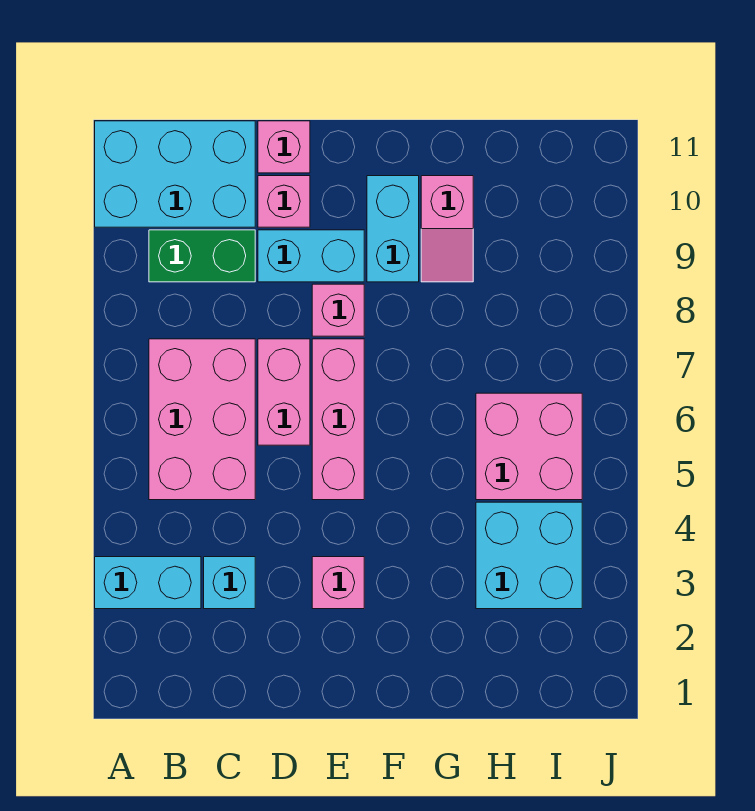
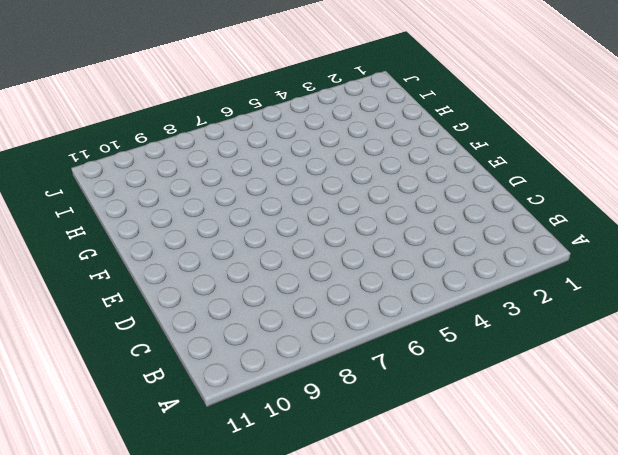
none -> cyan 1x2 brick [95,557,201,609]
none -> cyan 2x3 brick [95,121,255,227]
none -> pink 2x3 brick [149,339,255,500]

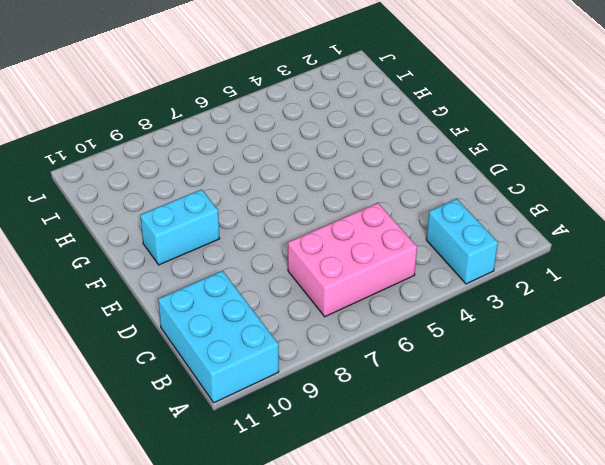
none -> green 1x2 brick [149,230,255,282]
none -> cyan 1x1 brick [204,557,255,609]
none -> pink 1x2 brick [258,339,310,445]

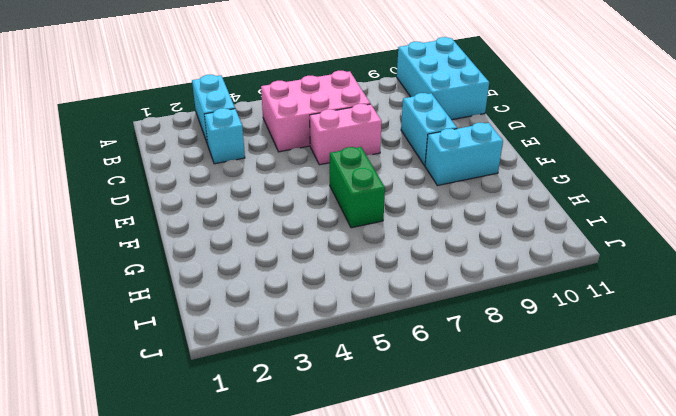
green 1x2 brick [330,147,385,228] -> green 1x2 brick moved to [149,230,255,282]
none -> pink 1x1 brick [258,176,310,227]
none -> pink 1x1 brick [258,121,310,173]
none -> pink 1x1 brick [312,557,364,609]

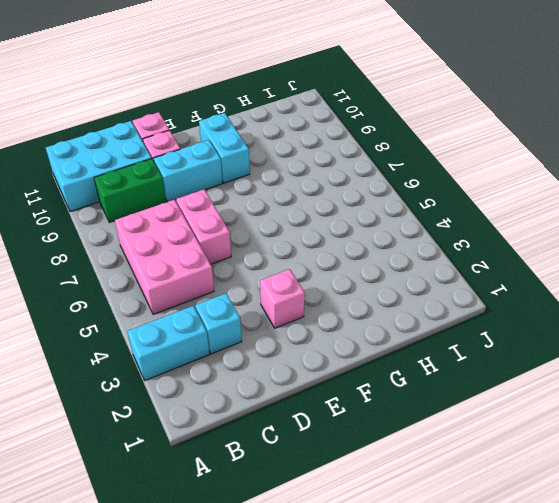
none -> pink 1x3 brick [312,339,364,500]
none -> pink 1x1 brick [312,284,364,336]
none -> pink 1x2 slope [421,176,473,282]

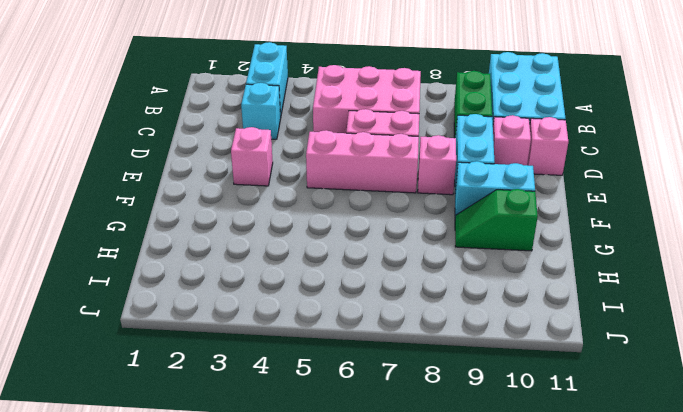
green 1x2 slope [455,189,538,251] -> pink 1x2 slope [421,176,473,282]
none -> cyan 2x2 brick [476,502,582,609]
none -> pink 2x2 brick [476,393,582,500]

